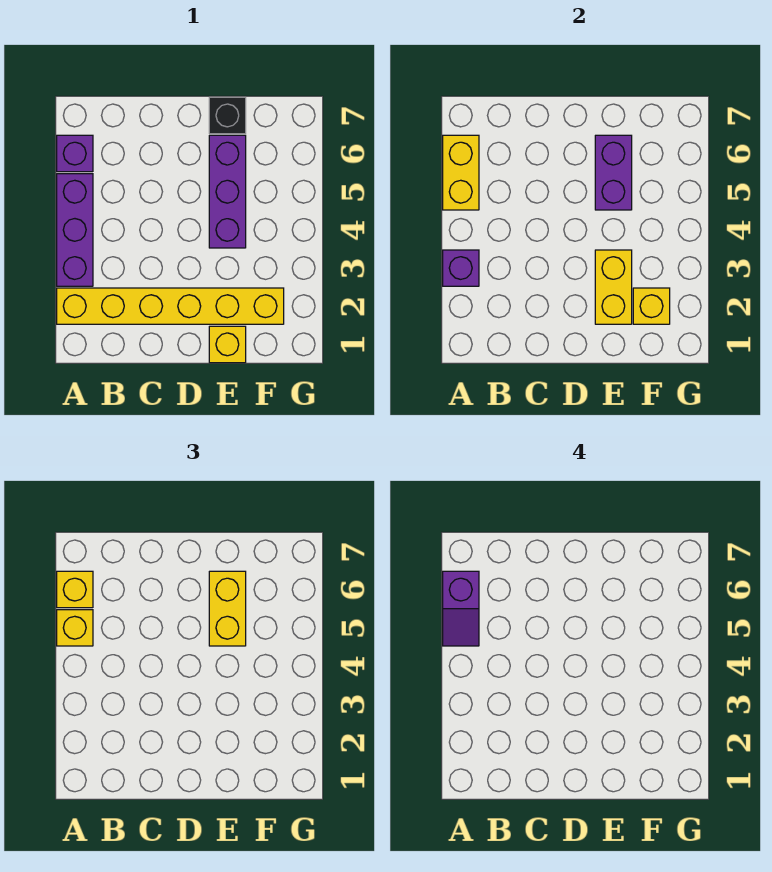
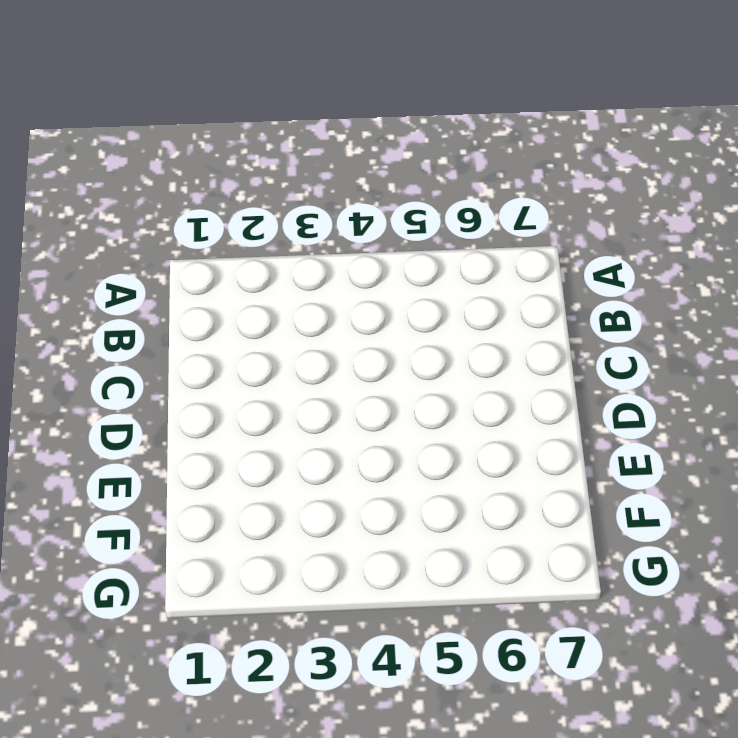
none -> yellow 1x6 brick [57,288,284,324]
none -> purple 1x3 brick [57,174,93,286]
none -> purple 1x1 brick [57,135,93,172]

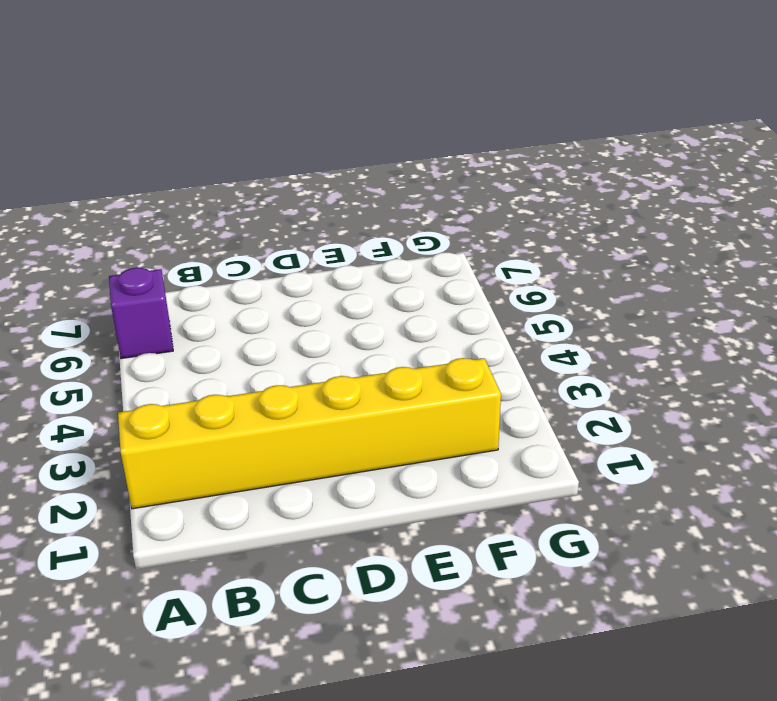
none -> purple 1x3 brick [57,174,93,286]
none -> yellow 1x1 brick [209,326,246,363]
none -> purple 1x3 brick [209,135,246,248]

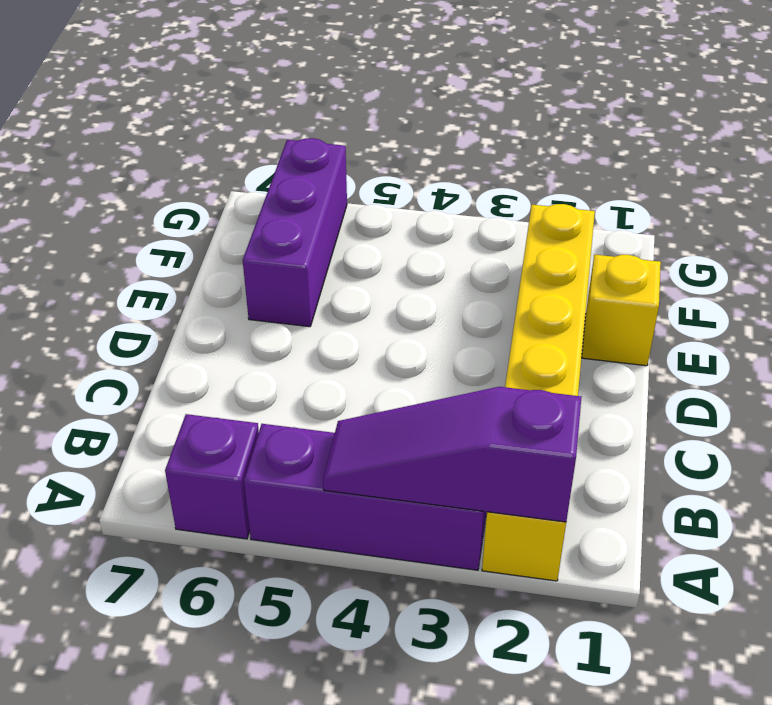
purple 1x3 slope [323,387,581,522] -> purple 1x1 brick [443,250,479,286]
purple 1x3 brick [243,138,347,327] -> purple 1x3 brick turned to [209,135,246,248]
none -> black 1x1 brick [209,97,246,134]
none -> yellow 1x2 brick [443,135,479,210]
none -> yellow 1x2 brick [595,250,632,324]

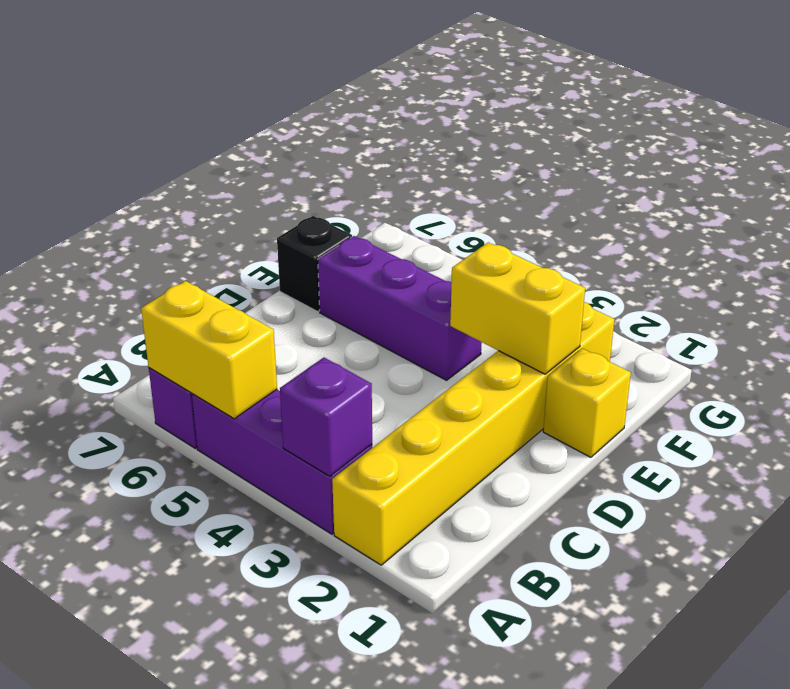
none -> purple 1x2 brick [595,135,632,210]
none -> yellow 1x1 brick [633,288,670,324]
none -> yellow 1x1 brick [57,610,93,646]

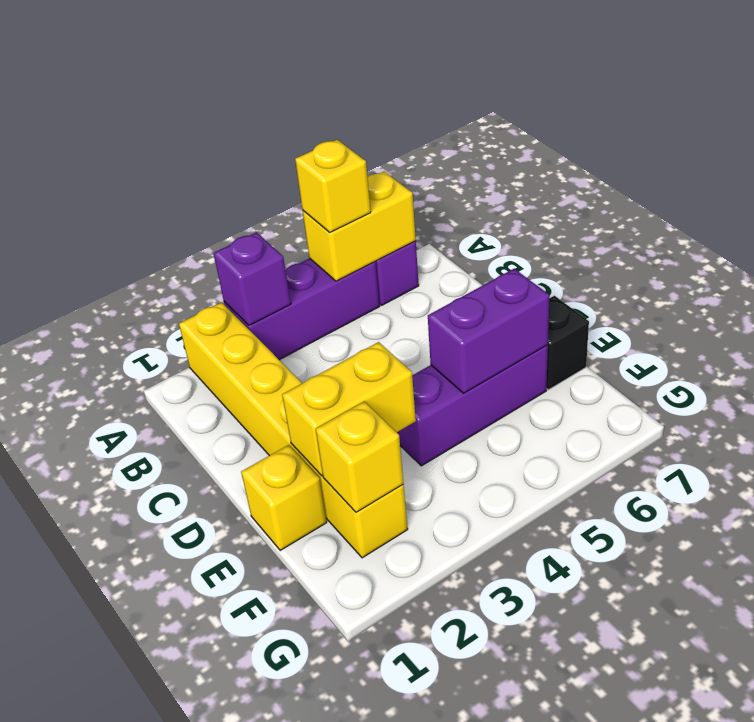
none -> yellow 1x1 brick [57,571,93,608]
none -> yellow 1x2 brick [209,571,246,646]
none -> purple 1x2 slope [443,571,479,646]

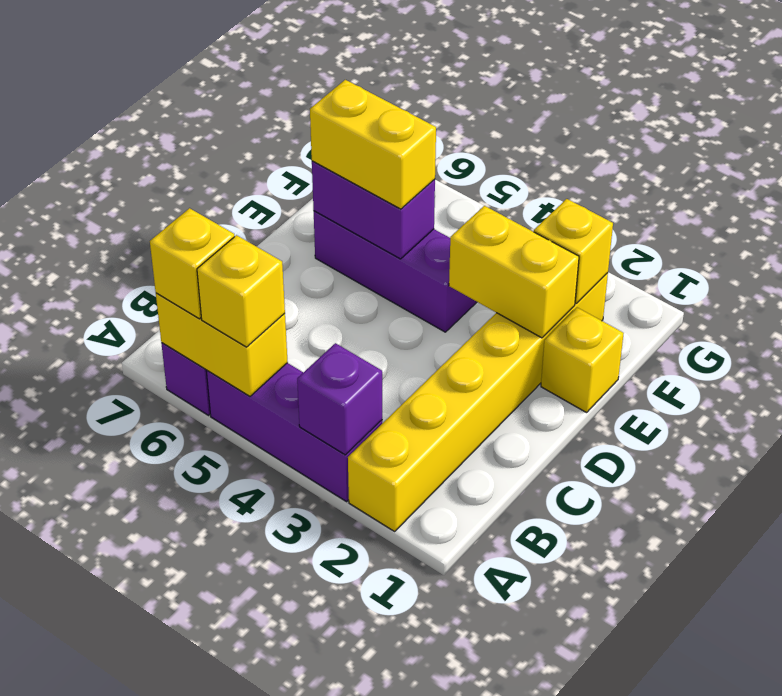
none -> black 1x1 brick [209,97,246,134]
none -> purple 1x2 slope [443,571,479,646]

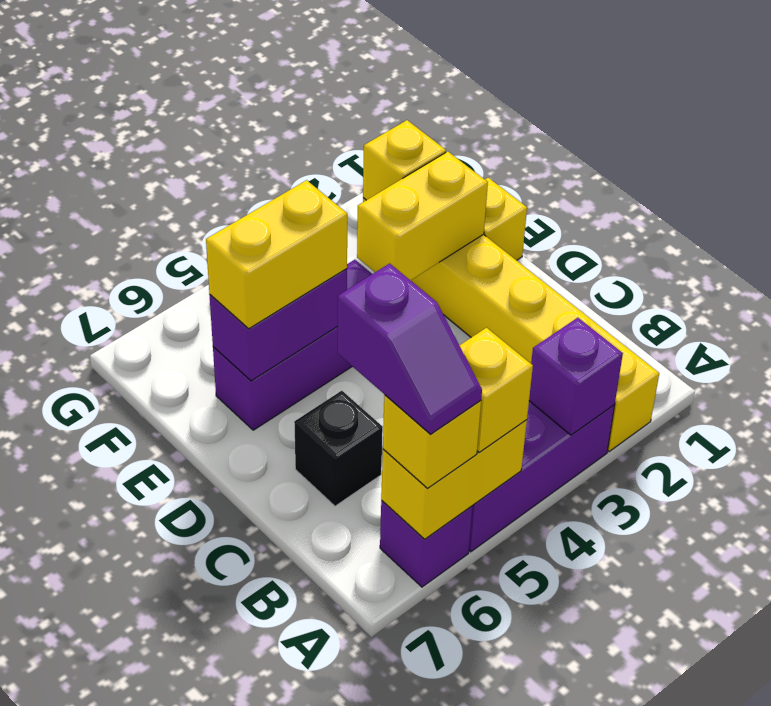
purple 1x2 slope [338,263,482,434] -> purple 1x2 slope turned to [443,571,479,646]
black 1x1 brick [294,391,383,506] -> black 1x1 brick moved to [209,97,246,134]

